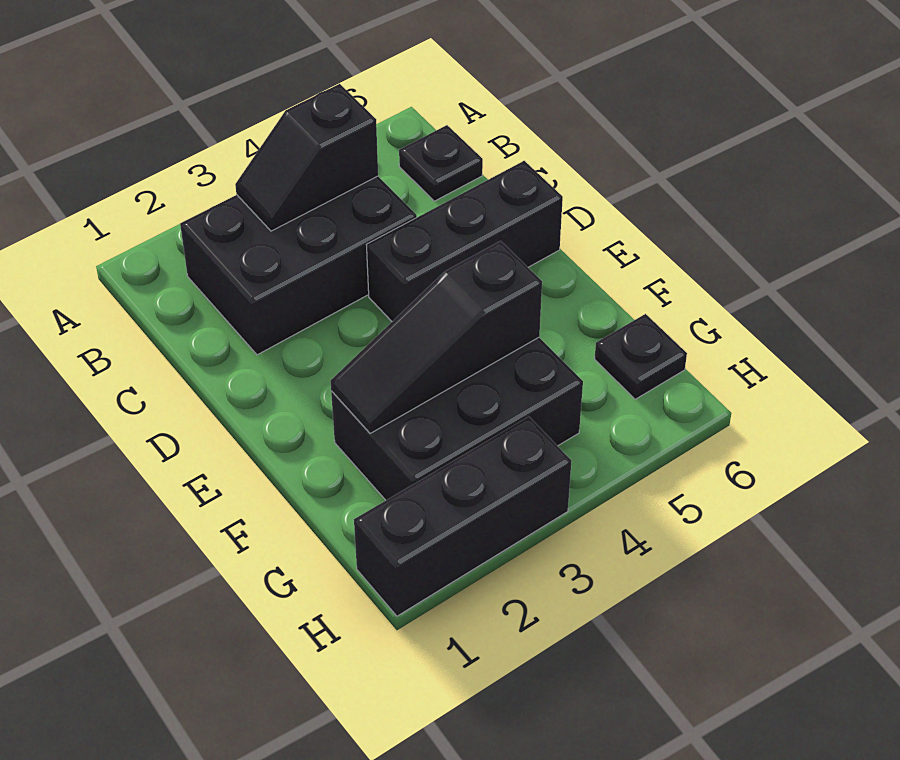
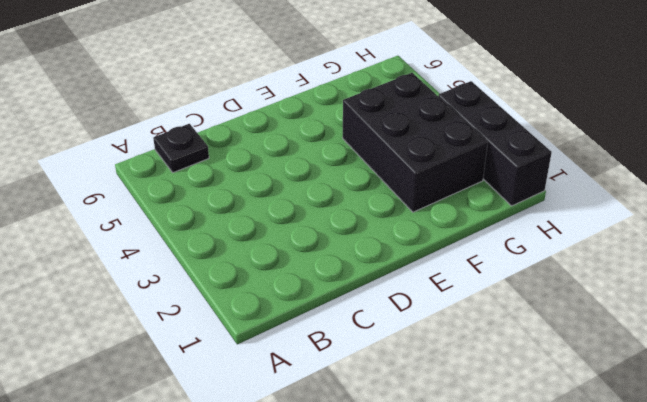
none -> black 2x3 brick [180,176,417,355]
none -> black 1x3 brick [367,161,563,321]

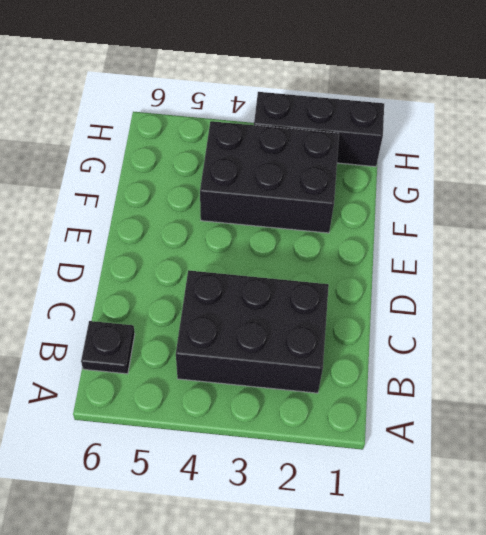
none -> black 1x3 brick [367,161,563,321]
none -> black 1x1 plate [595,314,687,399]

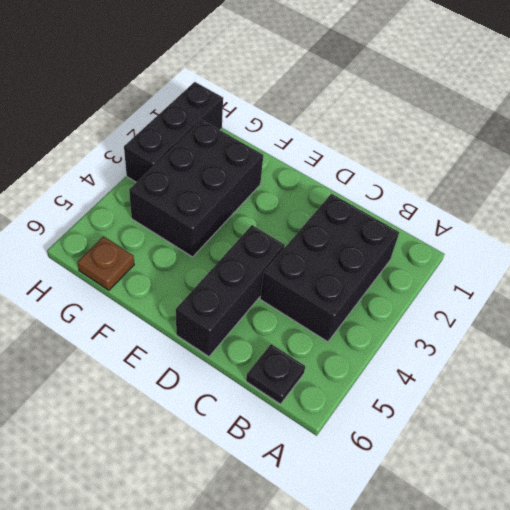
brown 1x1 plate [77,237,134,290] -> black 1x1 plate [595,314,687,399]
none -> black 1x2 slope [235,84,378,231]
none -> black 1x3 slope [330,241,542,434]

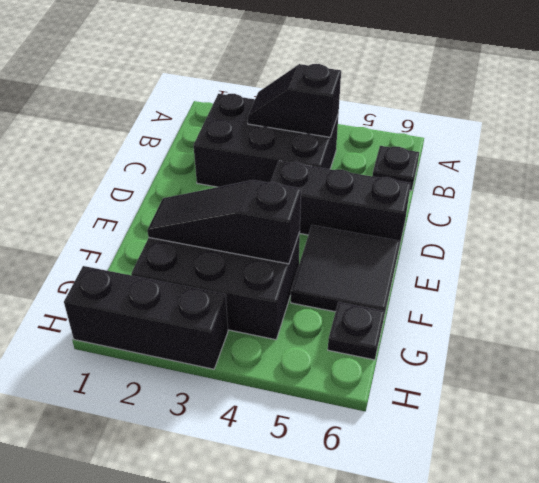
black 2x2 tile [291,225,400,316] -> none

